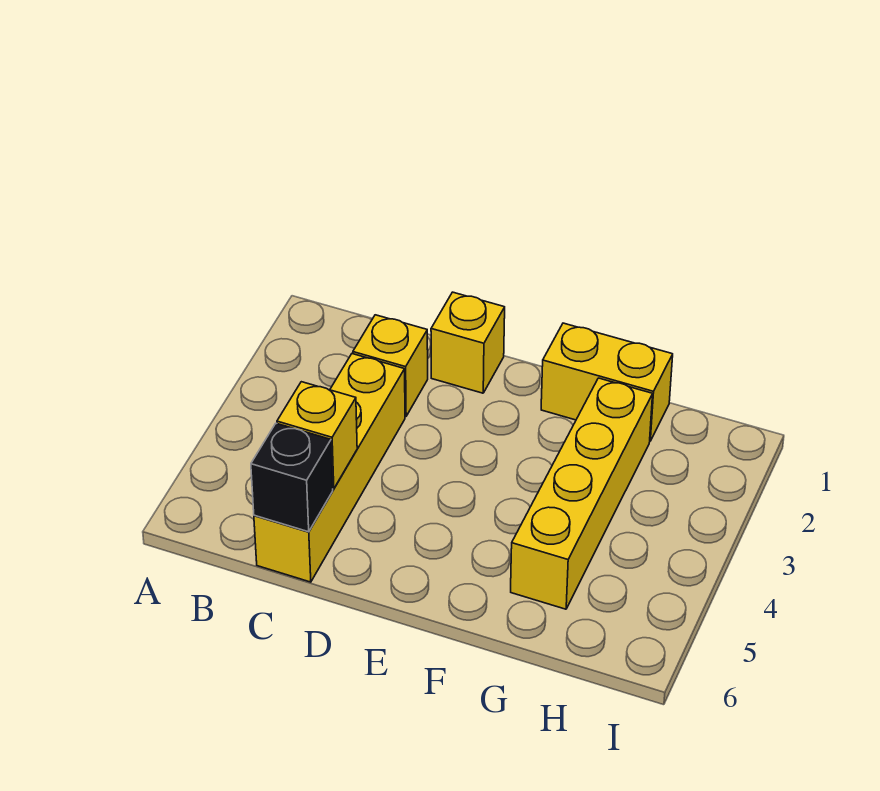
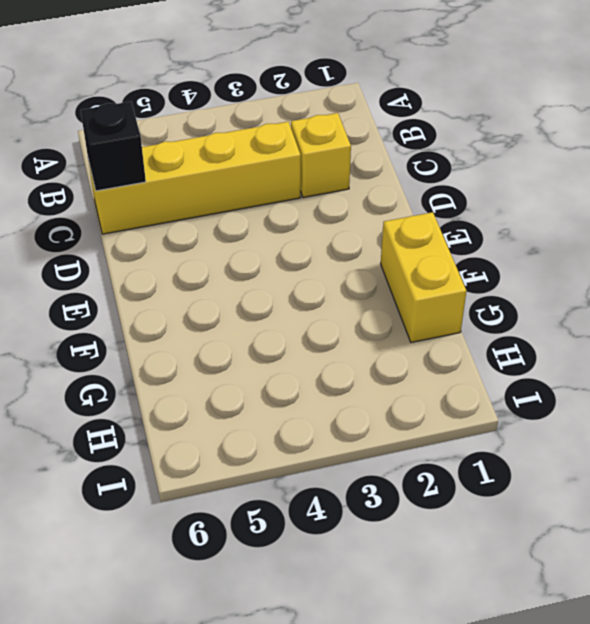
none -> yellow 1x1 brick [431,292,505,393]
none -> yellow 1x4 brick [511,378,653,609]

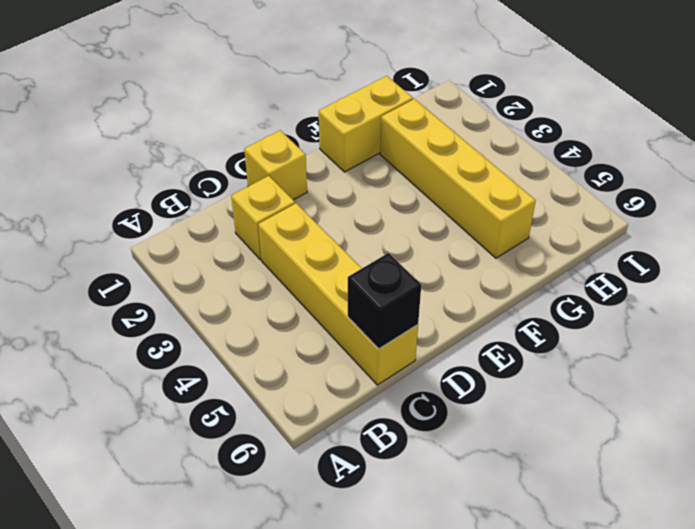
none -> yellow 1x1 brick [277,382,357,489]

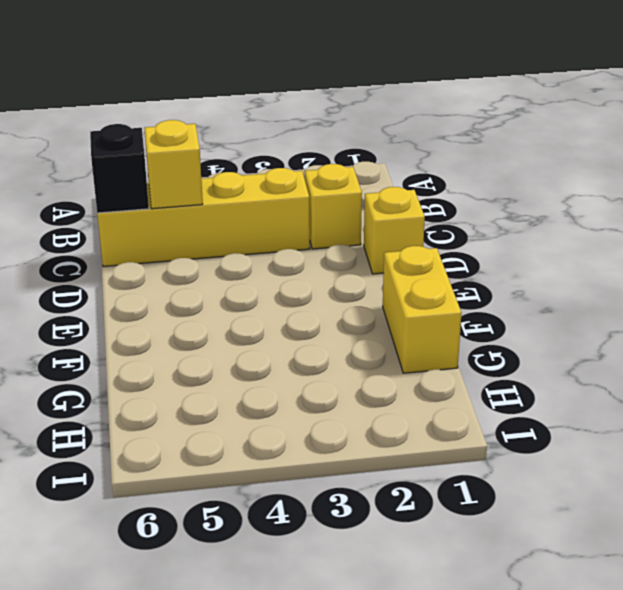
none -> yellow 1x4 brick [511,378,653,609]

